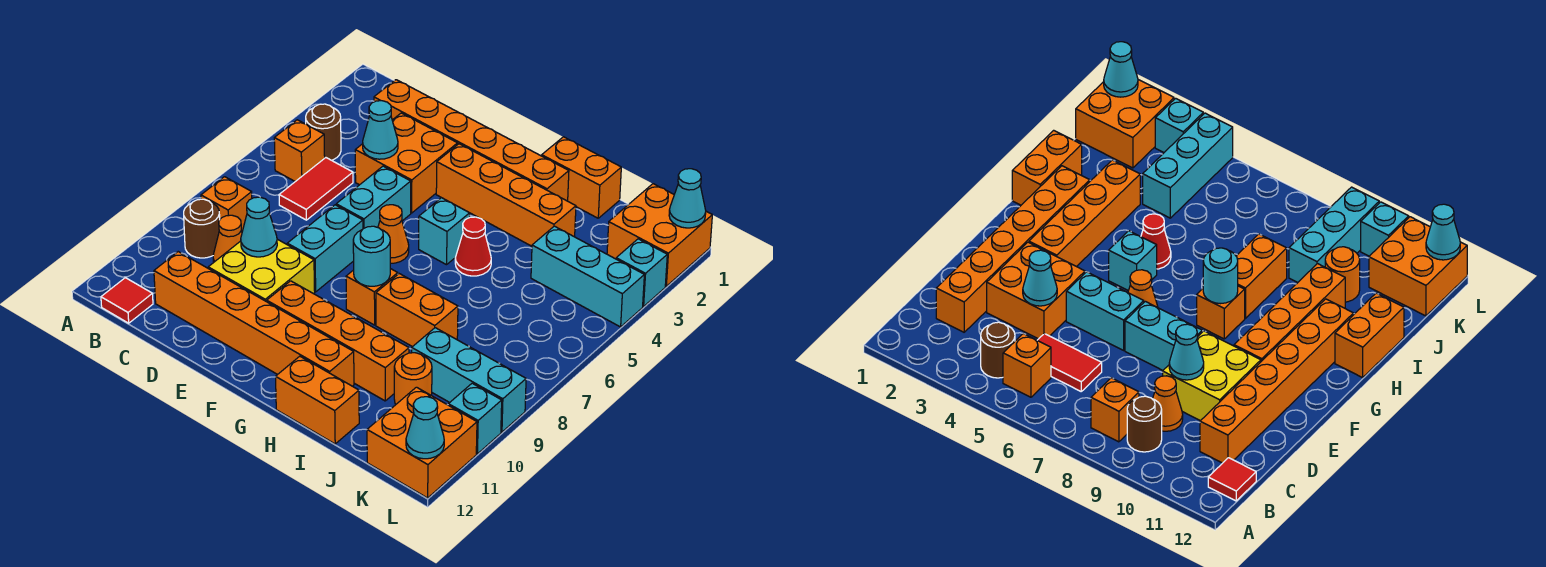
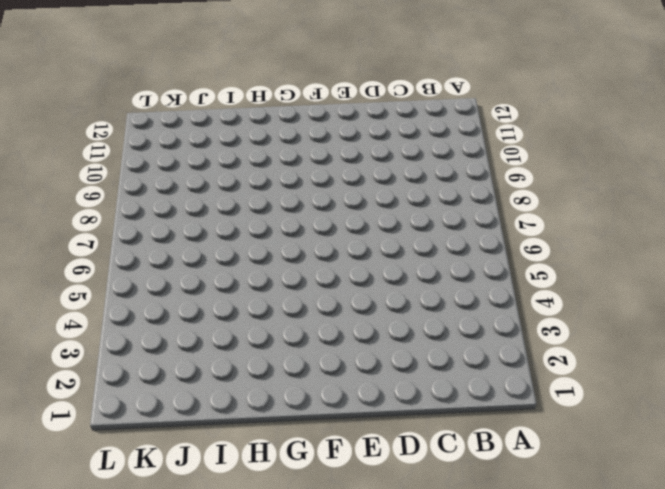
none -> brown 1x1 round brick [306,104,341,160]
none -> orange 1x1 brick [274,120,325,182]
none -> orange 1x1 brick [201,177,252,231]
none -> brown 1x1 round brick [184,199,220,258]

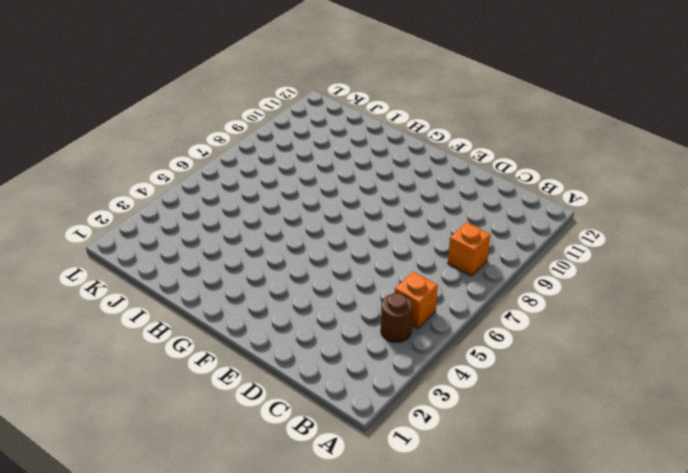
none -> brown 1x1 round brick [184,199,220,258]
none -> red 1x1 tile [101,278,153,323]
none -> orange 1x6 brick [374,80,569,201]
none -> red 1x2 tile [279,158,353,220]

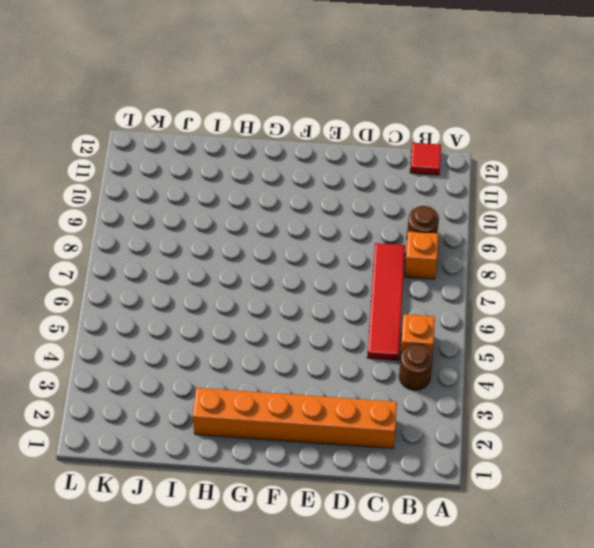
red 1x4 tile [367,243,405,360] -> red 1x2 tile [279,158,353,220]
none -> orange 1x1 cone [213,215,242,263]
none -> orange 1x6 brick [154,252,354,386]
none -> orange 2x2 brick [355,113,458,213]
none -> yellow 2x2 brick [208,239,315,302]

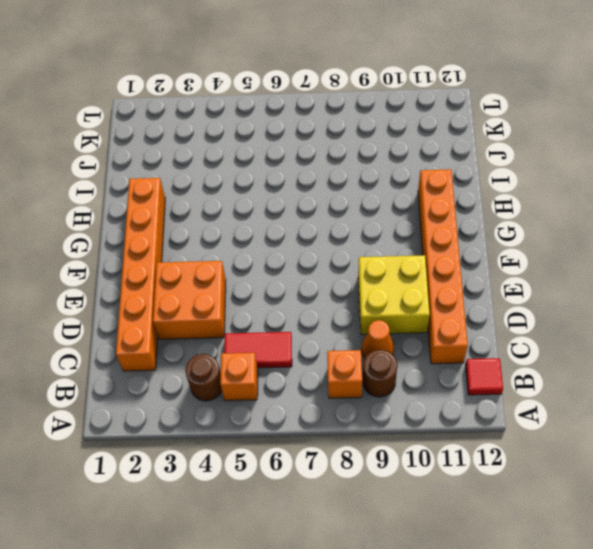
none -> cyan 1x2 brick [336,166,411,229]
none -> cyan 1x2 brick [287,205,363,292]
none -> orange 1x4 brick [436,144,576,246]
none -> orange 1x1 cone [378,205,409,263]

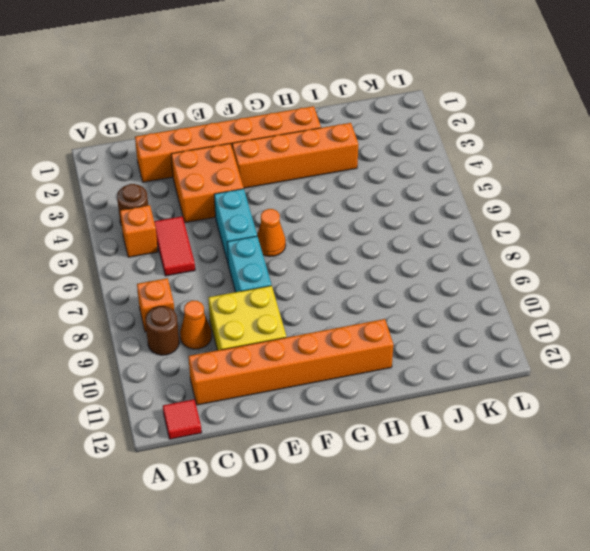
none -> orange 1x4 brick [267,281,409,401]
none -> cyan 1x1 brick [419,198,470,265]
none -> orange 1x1 brick [346,269,398,325]
none -> orange 1x2 brick [542,137,621,218]

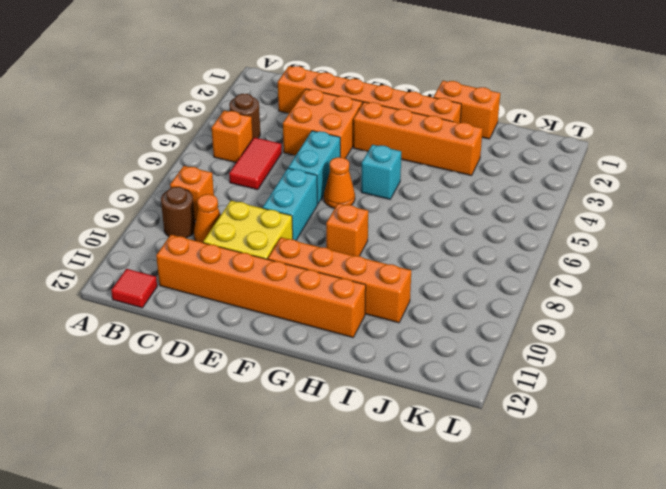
none -> red 1x1 cone [455,217,491,276]
none -> orange 1x2 brick [376,274,458,347]
none -> orange 1x2 brick [276,356,359,444]
none -> cyan 1x3 brick [531,226,644,327]

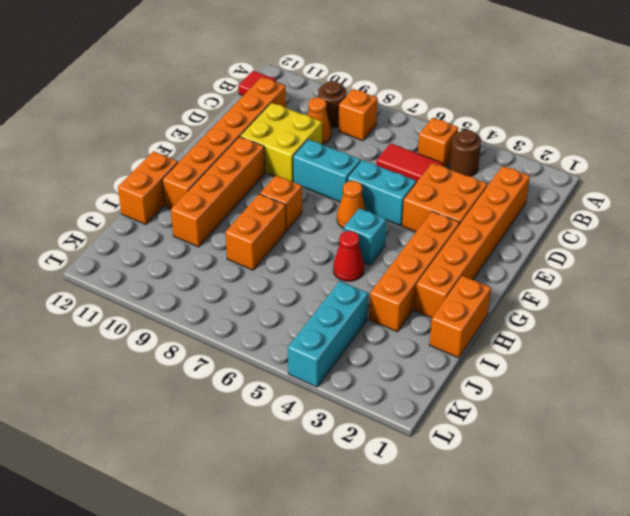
none -> cyan 1x3 brick [412,328,526,432]
none -> orange 1x1 round brick [394,353,432,404]
none -> orange 2x2 brick [607,184,712,286]
none -> orange 2x2 brick [367,387,477,498]

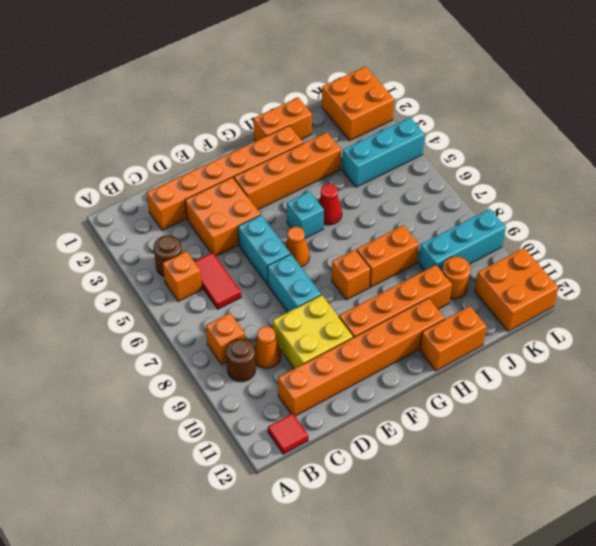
none -> cyan 1x1 brick [616,239,667,307]
none -> cyan 1x1 brick [448,383,502,454]
none -> cyan 1x1 cone [363,101,398,159]
none -> cyan 1x1 cone [241,197,277,257]

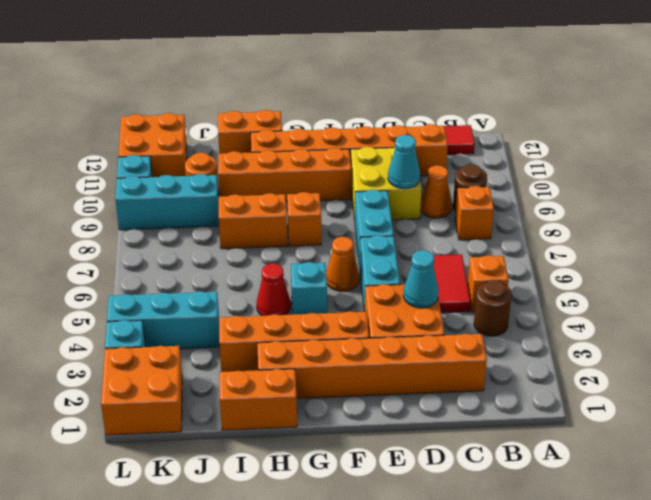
none -> cyan 1x1 round brick [353,226,390,286]
none -> cyan 1x1 cone [669,169,706,228]
none -> cyan 1x1 cone [406,397,444,459]

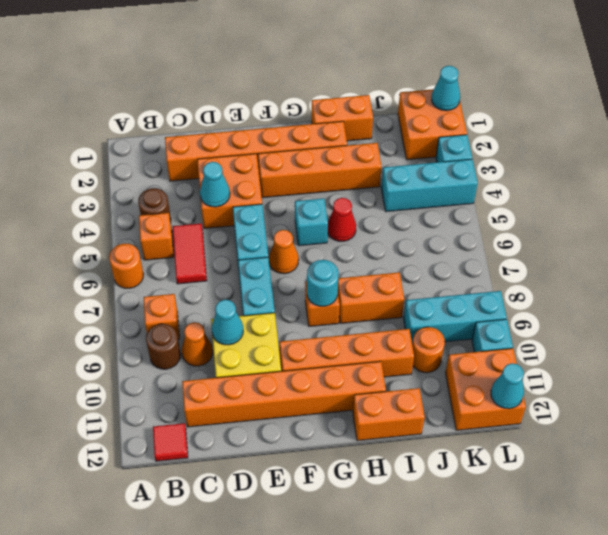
orange 1x1 round brick [109,244,144,288] -> none

